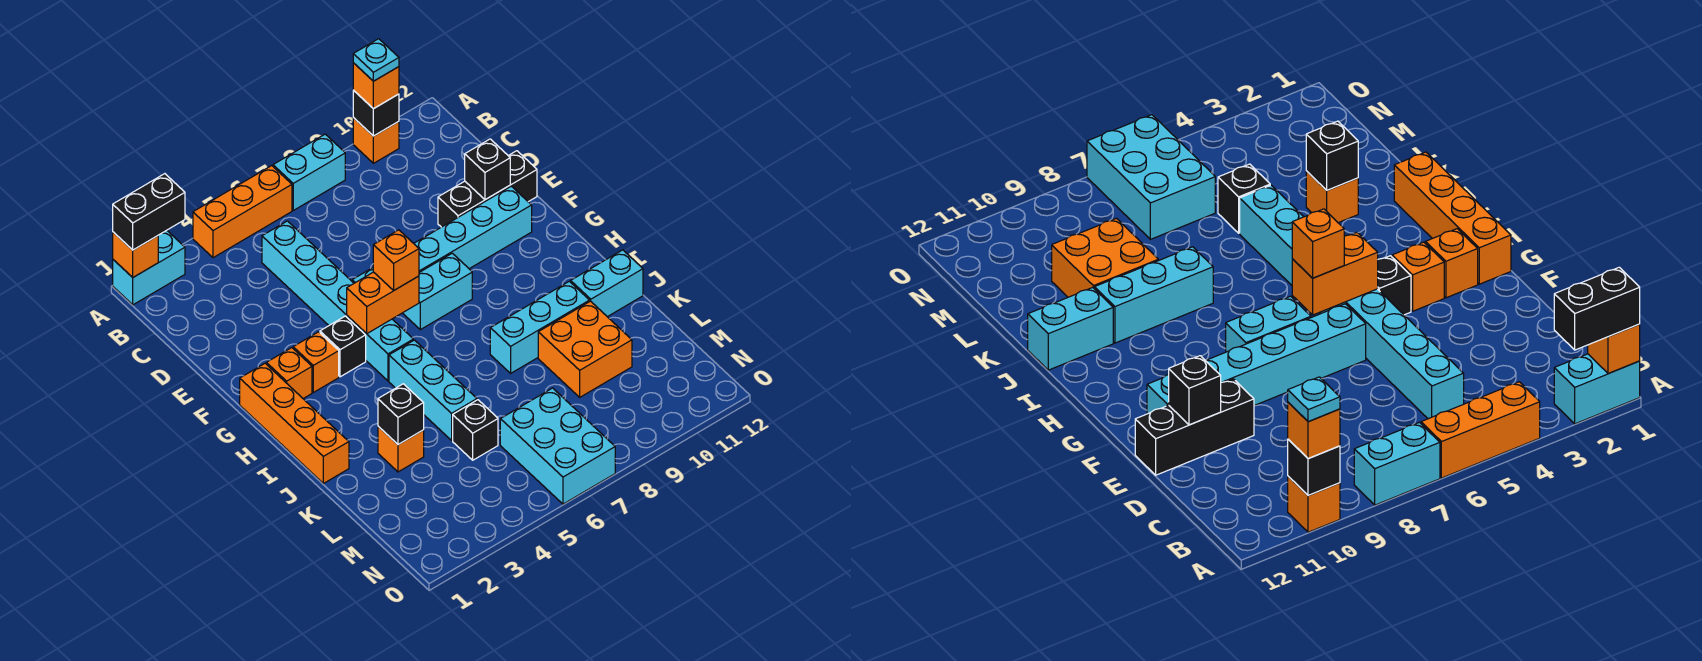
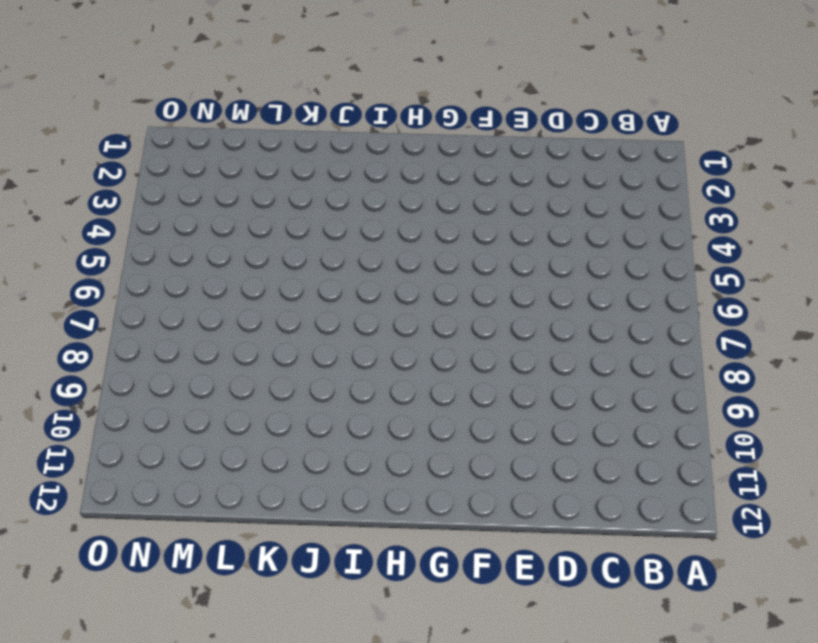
none -> cyan 1x2 brick [113,230,185,305]
none -> orange 1x3 brick [193,166,292,258]
none -> cyan 1x2 brick [273,134,345,210]

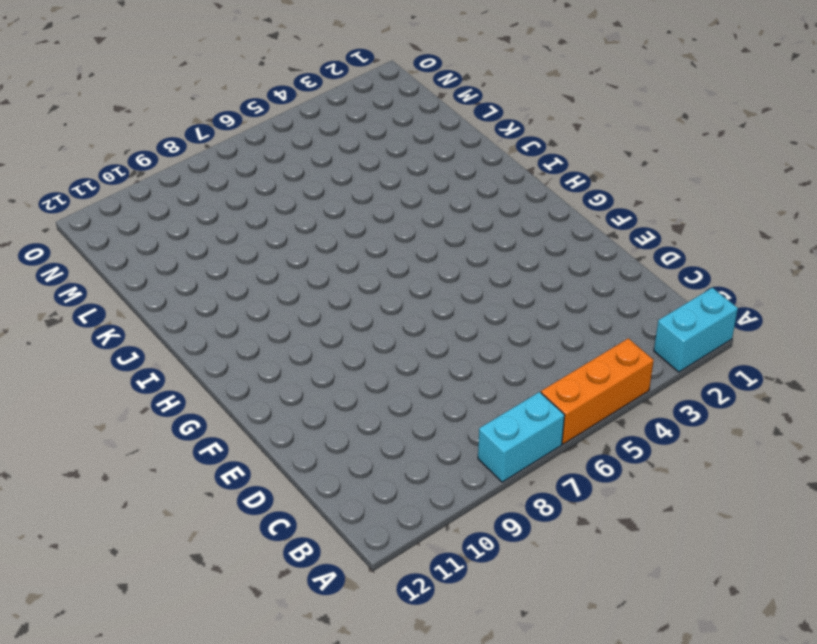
none -> orange 1x1 brick [353,118,399,163]
none -> cyan 1x6 brick [262,221,413,381]
none -> black 1x3 brick [438,151,537,227]

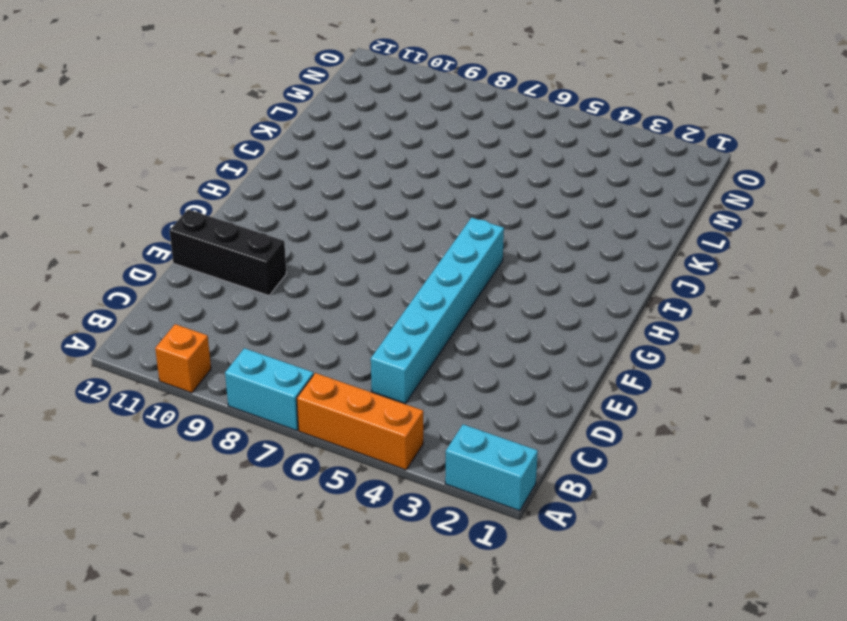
none -> cyan 1x6 brick [352,186,532,283]
none -> orange 1x4 brick [240,363,349,483]
none -> orange 1x1 brick [266,348,312,399]

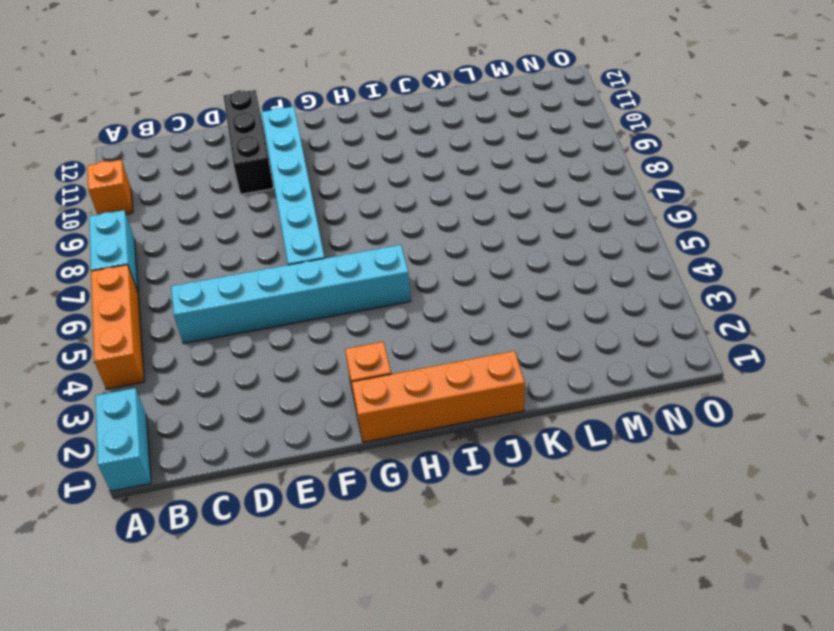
none -> orange 1x1 brick [293,332,339,392]
none -> black 1x1 brick [320,316,366,377]
none -> cyan 1x2 brick [403,253,472,330]

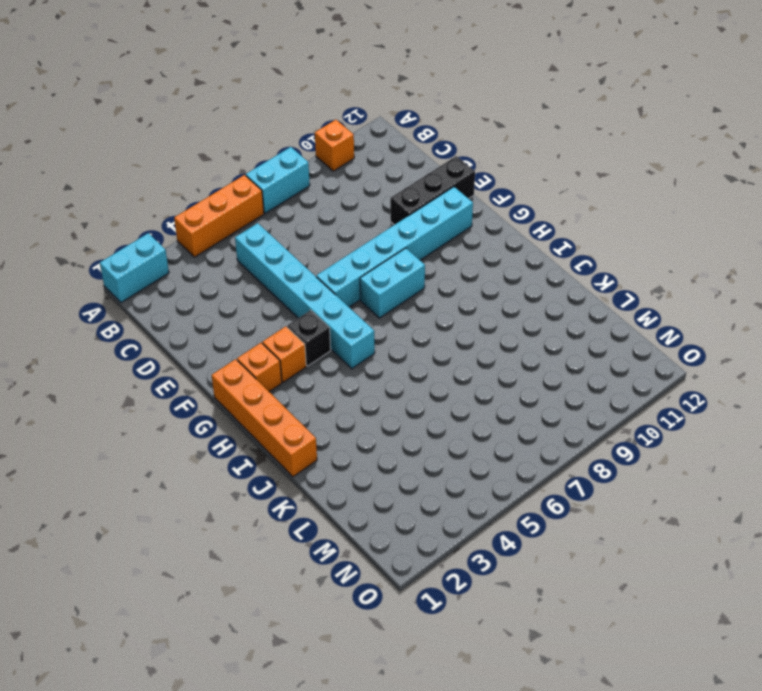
none -> cyan 1x3 brick [389,340,477,440]
none -> cyan 1x3 brick [490,281,590,373]
none -> cyan 1x2 brick [571,250,643,317]

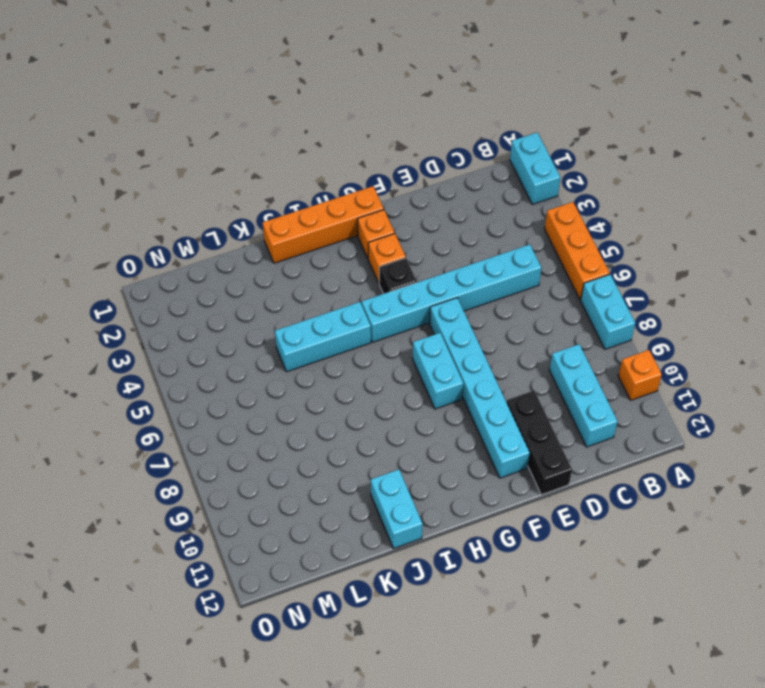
cyan 1x3 brick [549,344,618,447] -> cyan 1x3 brick moved to [490,281,590,373]
none -> orange 1x1 brick [378,426,424,472]
none -> orange 2x2 brick [538,301,632,397]
none -> black 1x1 brick [453,400,498,460]

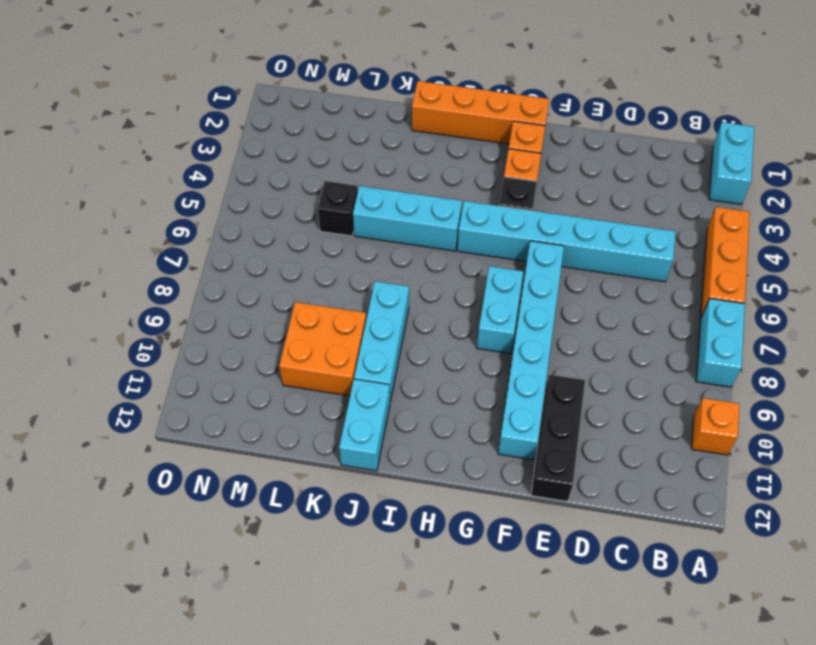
none -> orange 1x1 brick [378,426,424,472]
none -> cyan 2x3 brick [500,388,615,504]
none -> orange 1x1 brick [113,232,158,277]

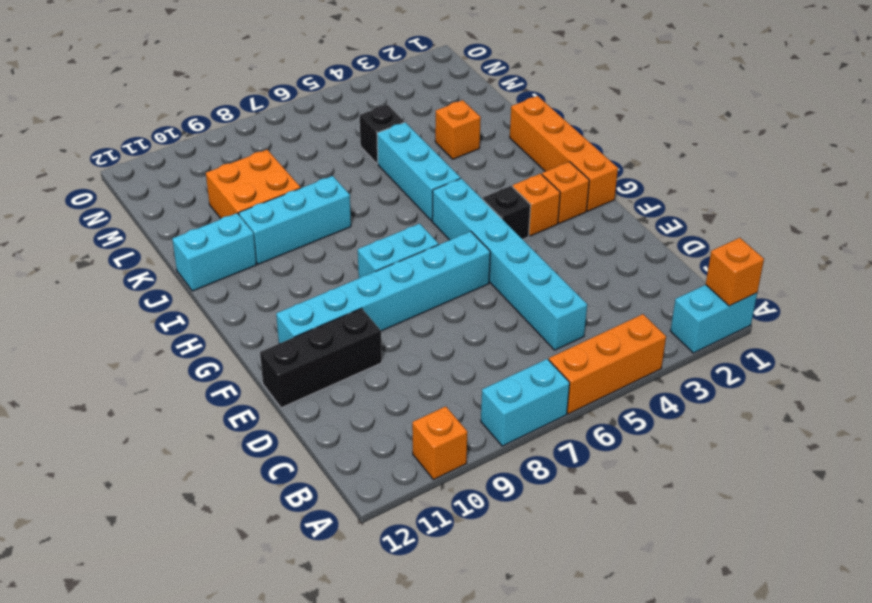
none -> cyan 2x3 brick [500,388,615,504]
none -> black 1x1 brick [353,90,399,136]
none -> black 1x1 brick [465,139,510,200]

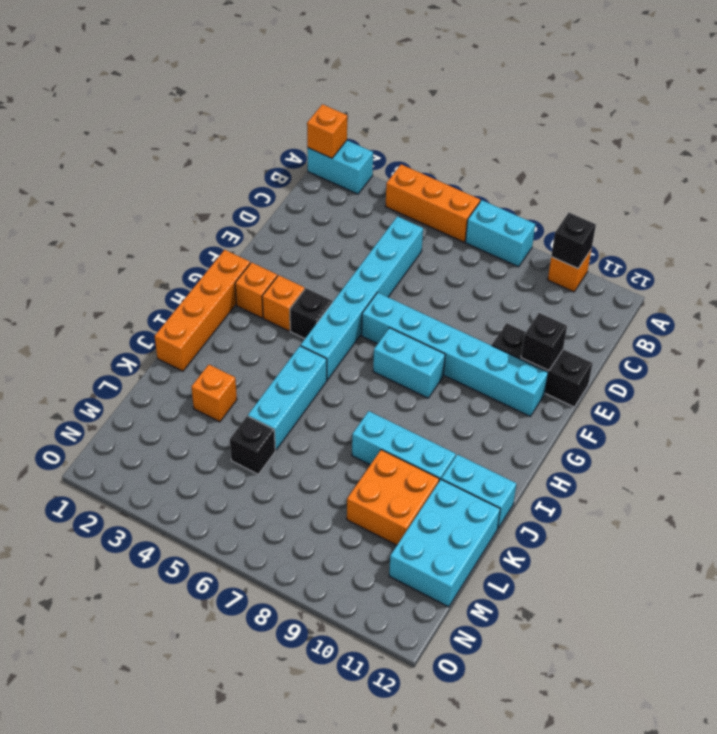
cyan 2x3 brick [389,480,500,607] -> cyan 2x3 brick moved to [500,388,615,504]
none -> orange 1x2 brick [347,272,419,334]
none -> black 1x1 brick [378,384,424,445]
none -> black 1x2 brick [113,174,185,250]

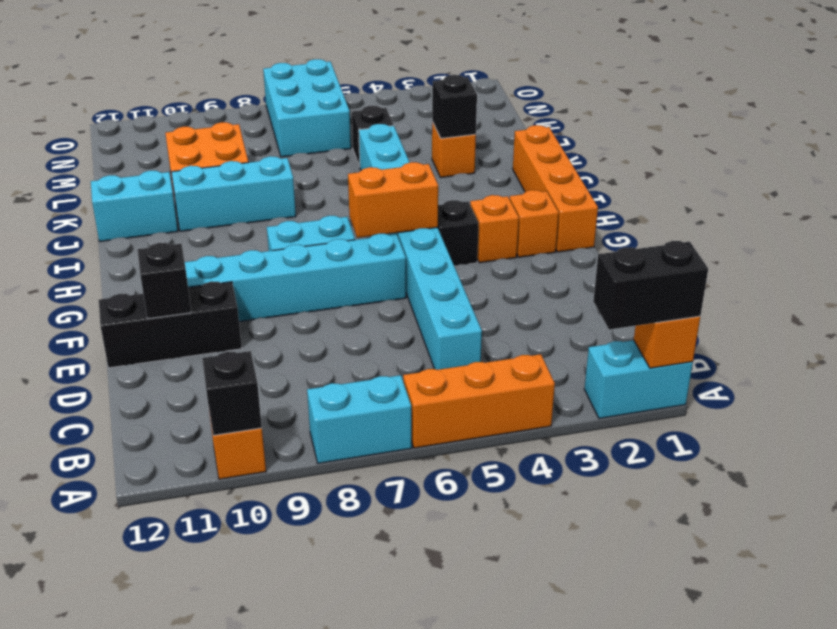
none -> orange 1x1 brick [353,63,399,109]
none -> orange 1x1 brick [373,230,419,291]
none -> cyan 1x1 plate [353,39,399,81]

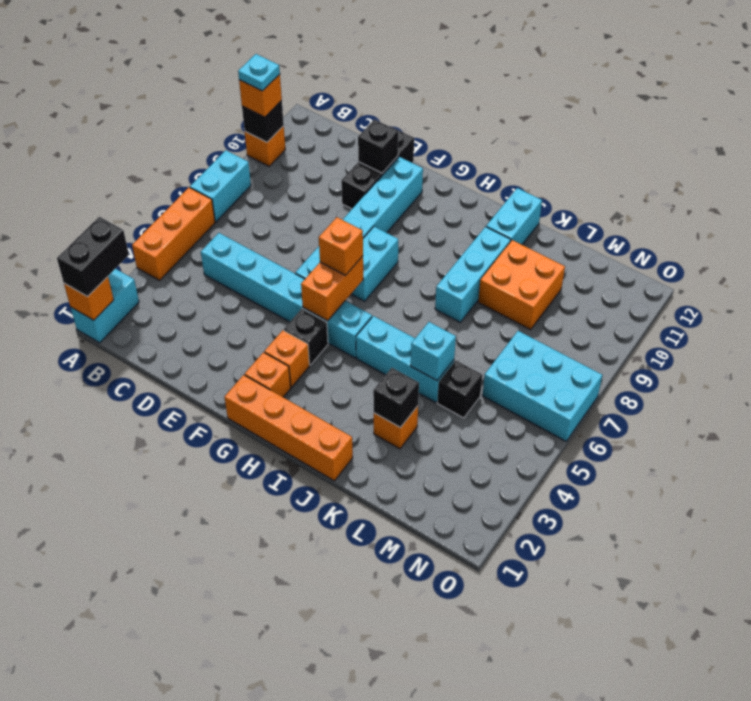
cyan 1x1 brick [411,322,456,380] -> none

